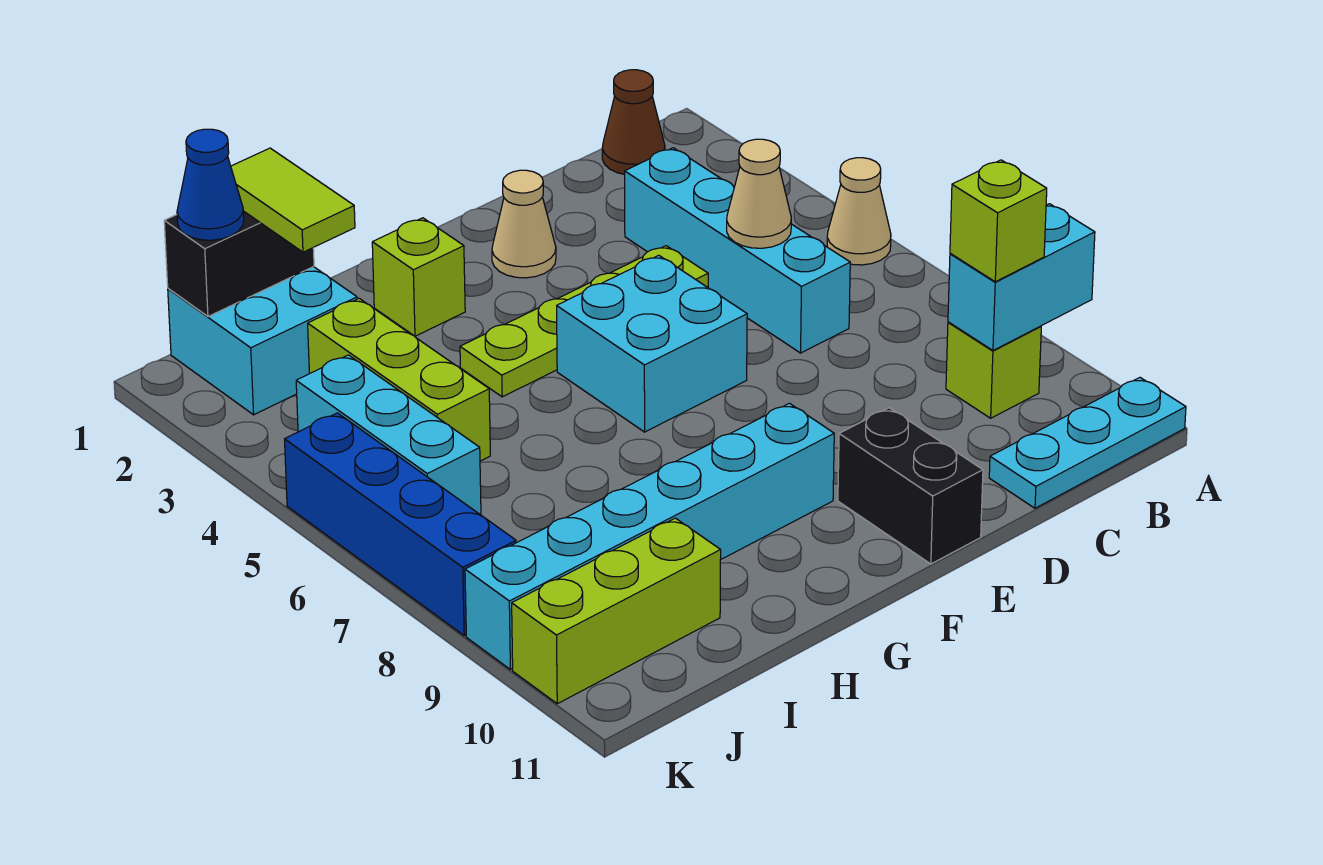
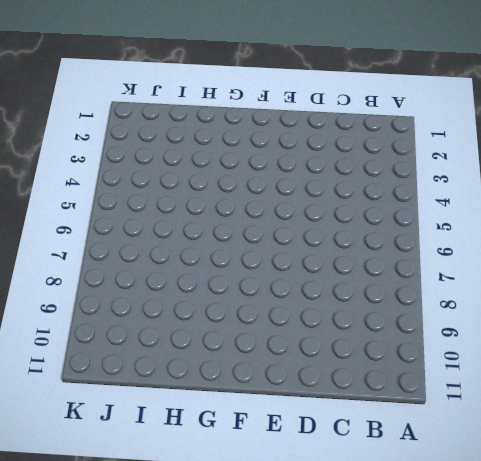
none -> tan 1x1 cone [827,158,891,265]
none -> cyan 1x3 plate [989,378,1186,508]
none -> brown 1x1 cone [602,70,665,174]

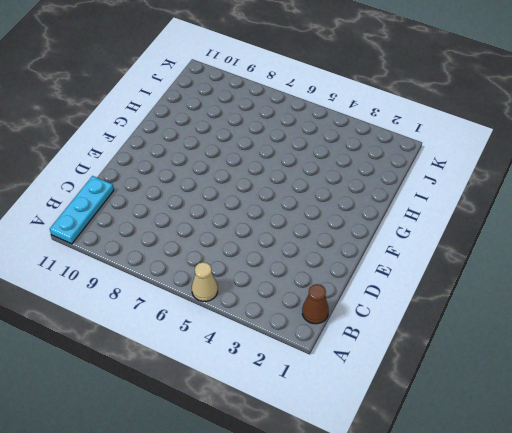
none -> lime 1x1 brick [946,322,1041,418]
none -> cyan 1x4 brick [625,148,850,353]
none -> lime 1x4 plate [460,246,708,397]

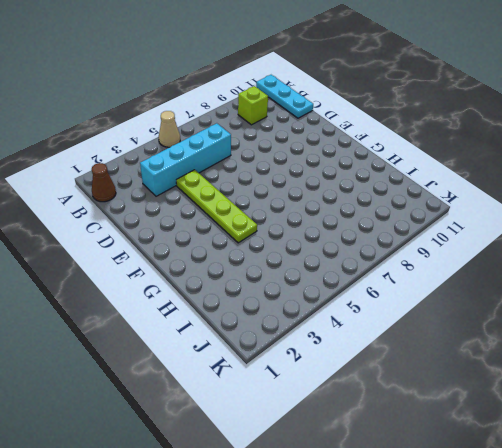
none -> tan 1x1 cone [492,170,556,278]
none -> cyan 2x2 brick [557,255,747,432]
none -> black 1x2 brick [838,408,983,564]

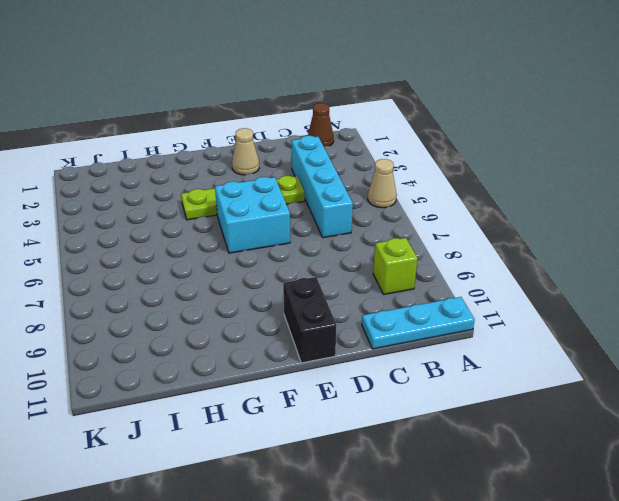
none -> cyan 1x6 brick [465,403,834,670]
none -> lime 1x1 brick [372,218,465,336]
none -> cyan 2x2 brick [168,267,357,415]

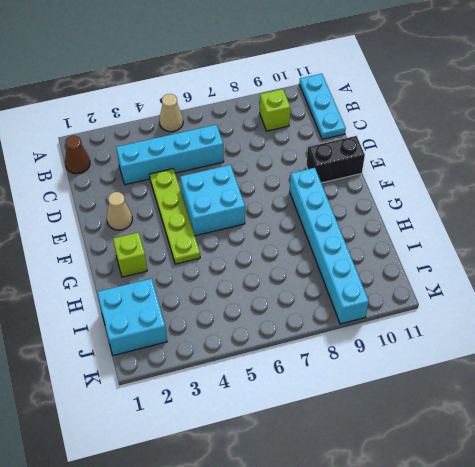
none -> lime 1x3 brick [308,299,490,461]
none -> lime 1x3 brick [512,518,721,704]
none -> cyan 1x3 brick [296,355,481,515]

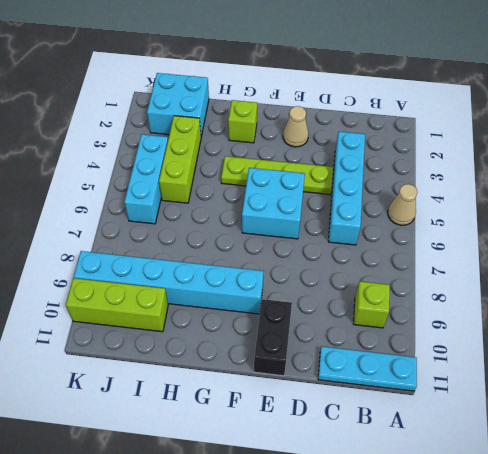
none -> brown 1x1 cone [602,70,665,174]
none -> blue 1x4 brick [285,413,516,636]
none -> cyan 1x2 brick [948,204,1095,350]

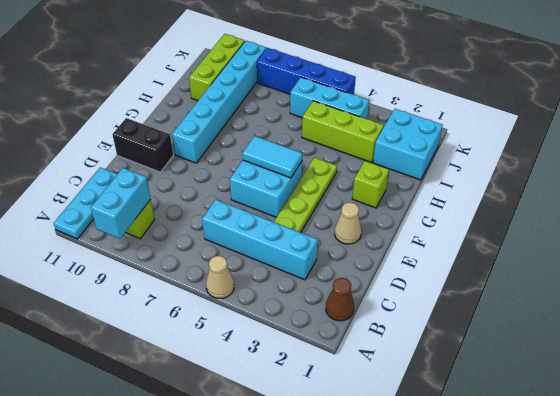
cyan 1x2 tile [242,136,302,178] -> none
none -> tan 1x1 cone [727,139,791,248]
none -> black 1x2 brick [164,211,314,316]
none -> lime 1x1 brick [950,160,1047,282]

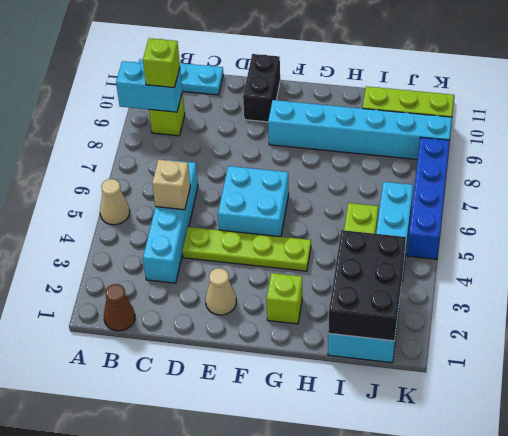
tan 1x1 brick [152,160,190,210] -> tan 1x1 cone [727,139,791,248]
black 2x3 brick [328,230,406,341] -> black 1x2 brick [164,211,314,316]
none -> lime 1x2 tile [231,148,355,252]
none -> blue 1x1 cone [177,129,244,240]

